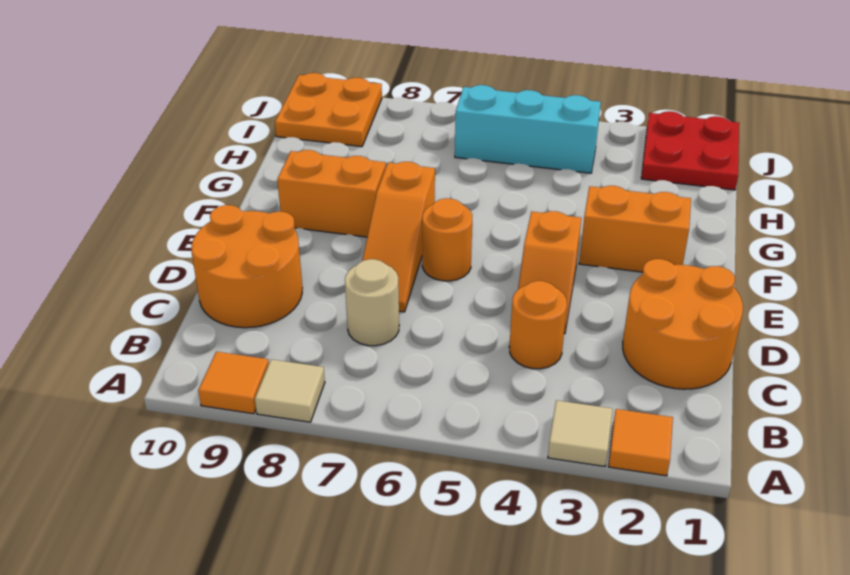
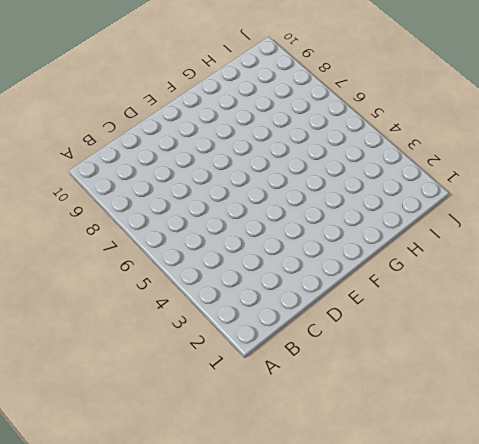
none -> orange 1x1 tile [608,409,673,476]
none -> tan 1x1 tile [548,400,613,466]
none -> tan 1x1 tile [255,360,325,422]

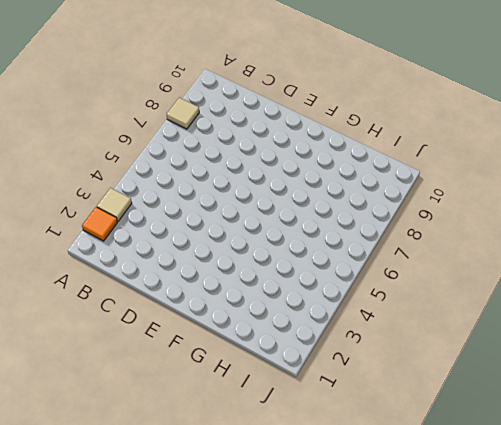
none -> orange 1x1 tile [198,352,269,414]
none -> orange 2x2 round brick [623,259,743,389]
none -> orange 1x1 round brick [509,281,567,369]

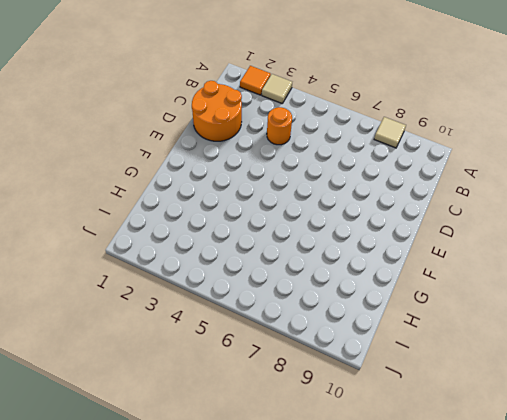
none -> orange 1x1 tile [198,352,269,414]
none -> tan 1x1 round brick [345,259,399,346]
none -> orange 2x2 round brick [191,205,302,328]

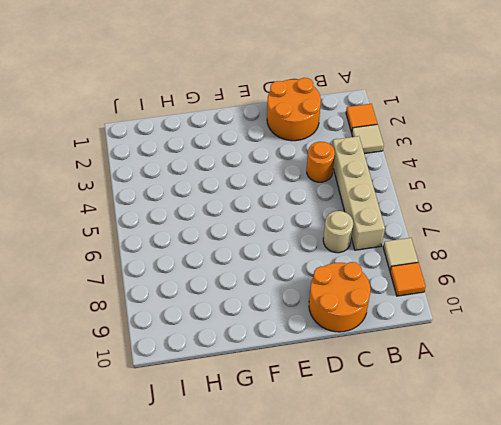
tan 1x4 brick [332,136,385,250] -> none
none -> orange 1x2 slope [518,211,581,334]
none -> orange 1x3 slope [362,162,435,312]
none -> orange 1x1 round brick [422,198,472,281]

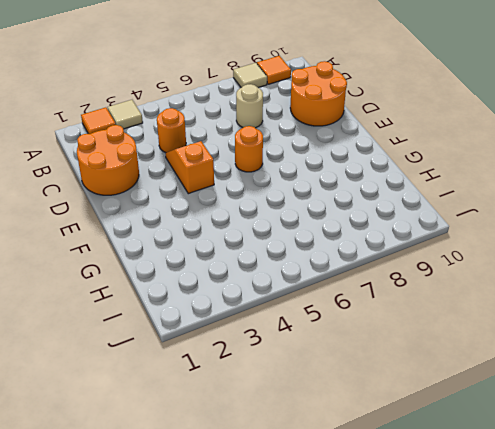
none -> orange 1x3 slope [362,162,435,312]
none -> orange 1x2 brick [579,186,691,272]
none -> orange 1x2 brick [277,150,386,237]

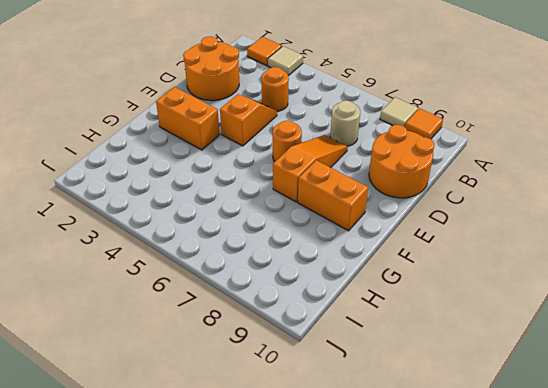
none -> red 2x2 plate [641,111,739,190]
none -> cyan 1x3 brick [455,85,601,173]
none -> orange 2x2 plate [275,73,382,147]

